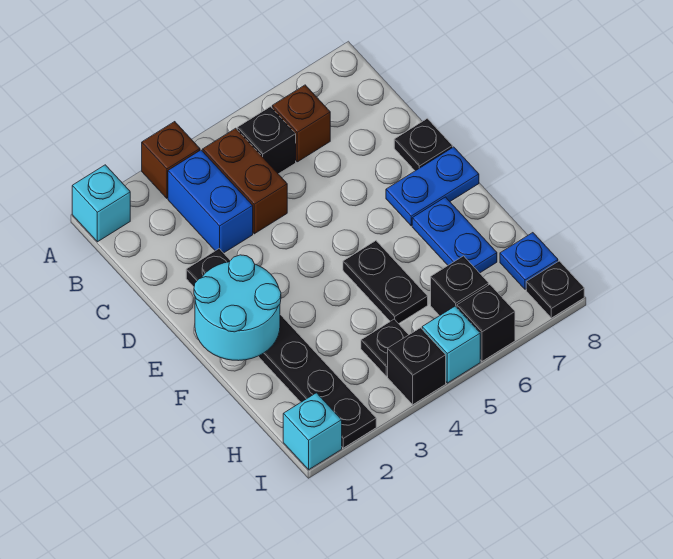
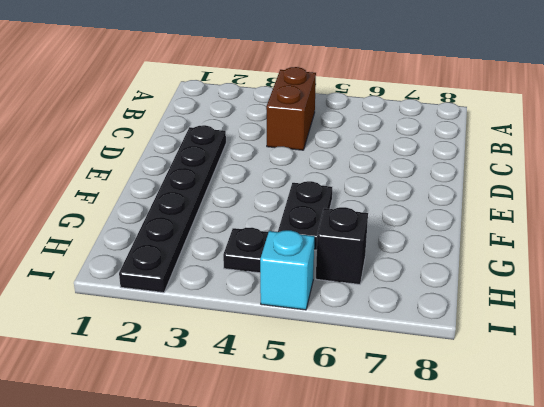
none -> cyan 1x1 brick [72,165,130,242]
none -> brown 1x1 brick [142,122,200,198]
none -> blue 1x2 brick [168,150,253,253]

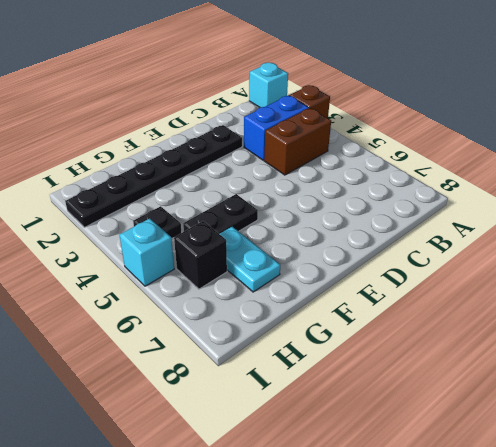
cyan 1x2 plate [220,227,280,292] -> blue 1x2 plate [412,197,497,273]
none -> black 1x1 brick [237,107,296,174]
none -> brown 1x1 brick [272,85,330,162]
none -> black 1x1 plate [394,119,453,171]

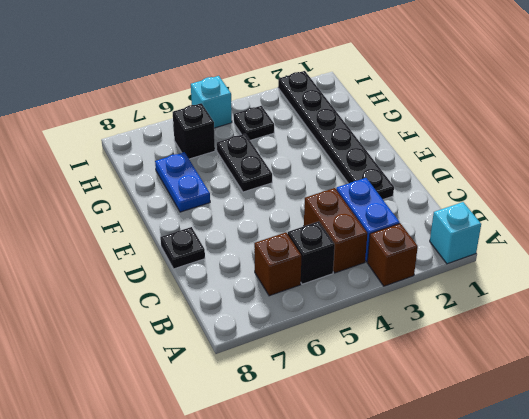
none -> blue 1x2 plate [386,147,479,226]
none -> blue 1x1 plate [500,233,558,289]
none -> cyan 1x1 brick [283,393,342,470]

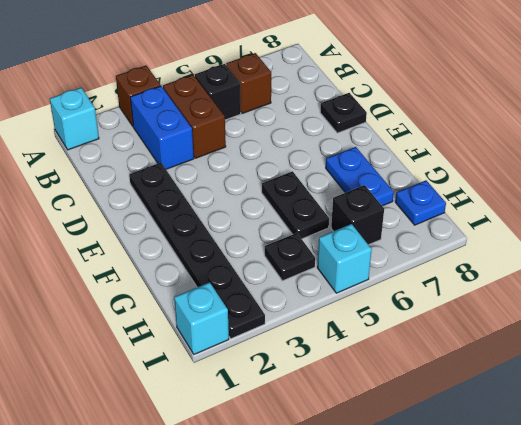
none -> blue 1x2 plate [386,147,479,226]
none -> black 1x1 brick [388,328,446,405]
none -> black 1x1 brick [457,285,515,361]

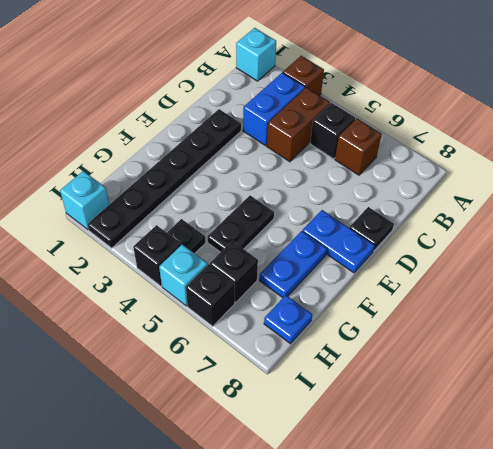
none -> black 1x1 plate [526,261,584,318]
none -> cyan 2x2 round brick [194,255,281,361]

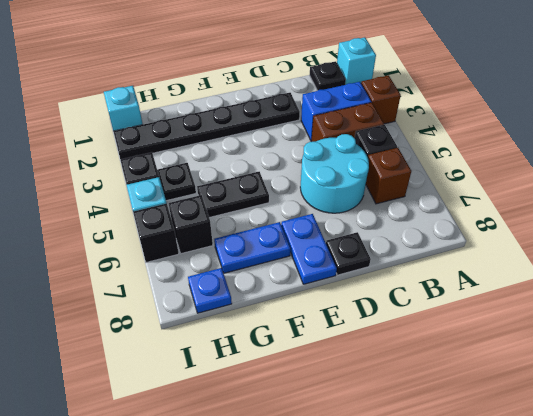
black 1x1 plate [310,61,346,91] -> black 1x1 plate moved to [526,261,584,318]
cyan 2x2 round brick [300,134,369,213] -> cyan 2x2 round brick moved to [194,255,281,361]

